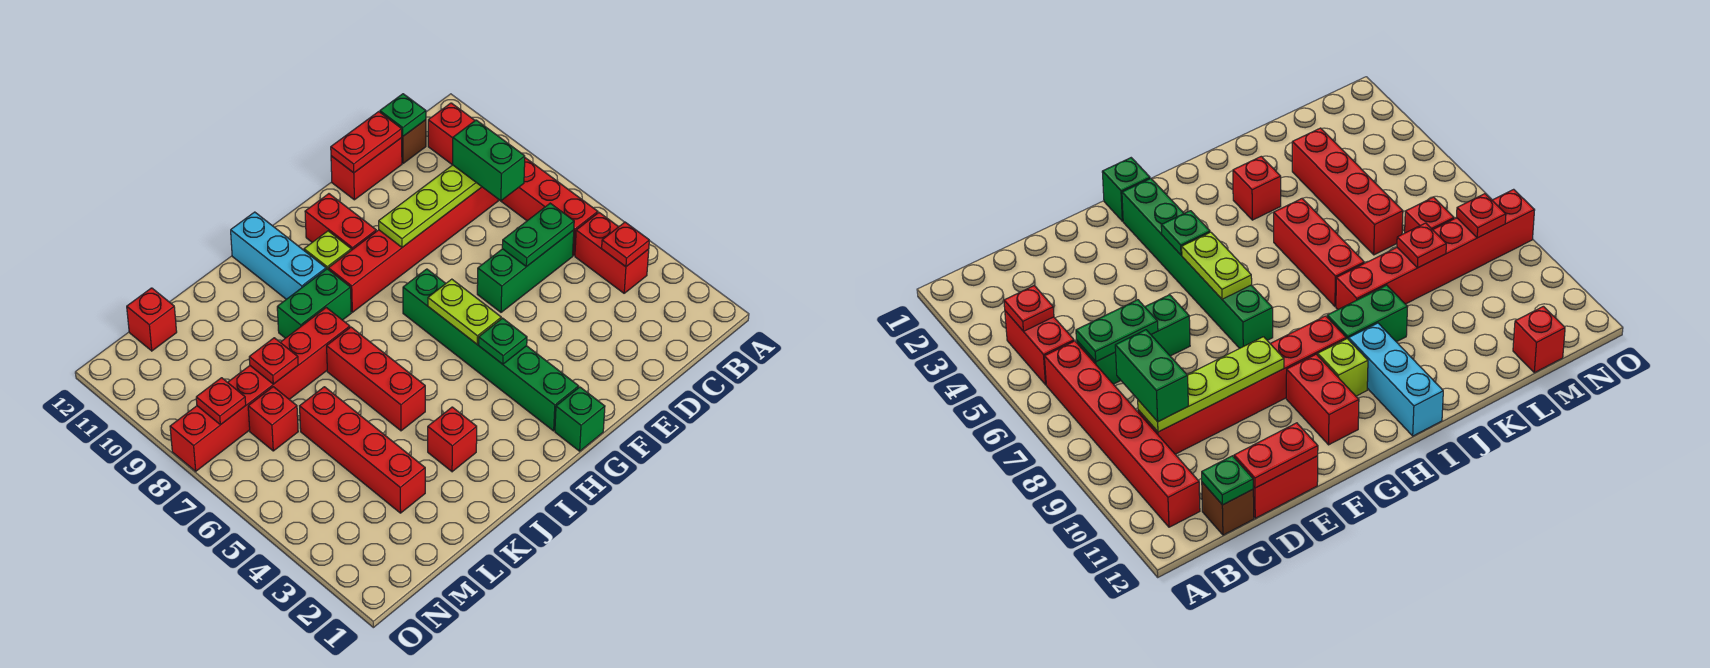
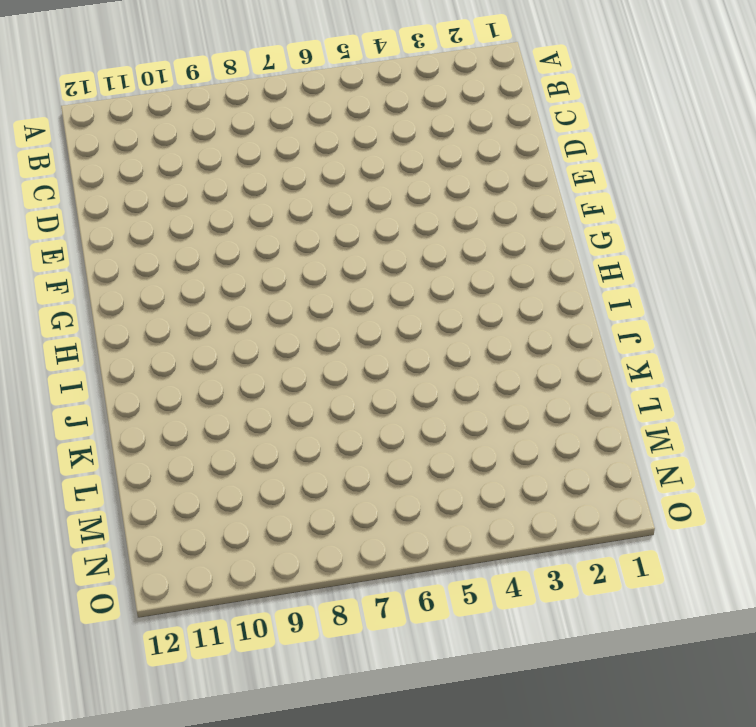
none -> red 1x2 brick [575,213,649,293]
none -> red 1x6 brick [428,103,598,255]
none -> green 1x3 brick [477,230,574,312]

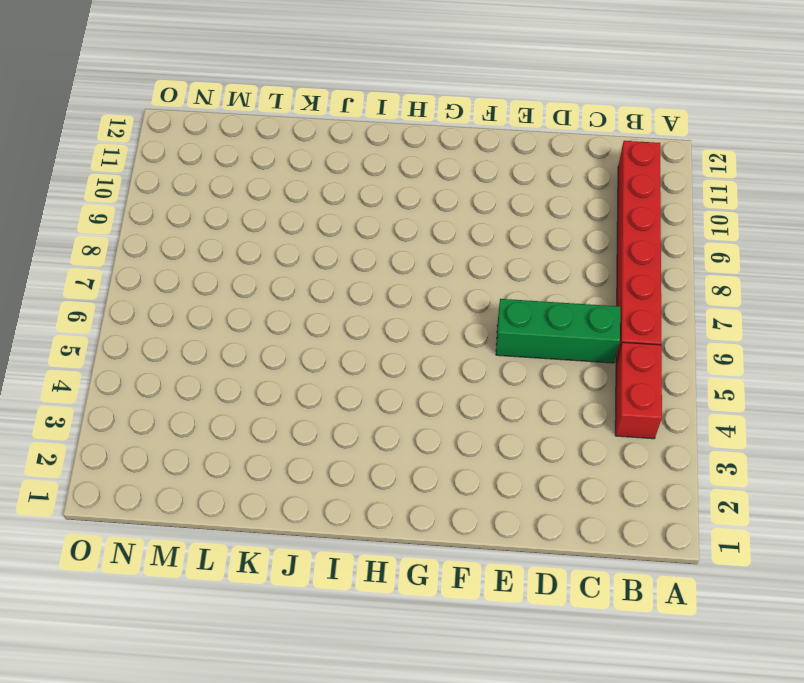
none -> red 1x6 brick [328,187,498,312]
none -> brown 1x1 brick [402,120,426,163]
none -> red 1x2 brick [331,138,402,200]

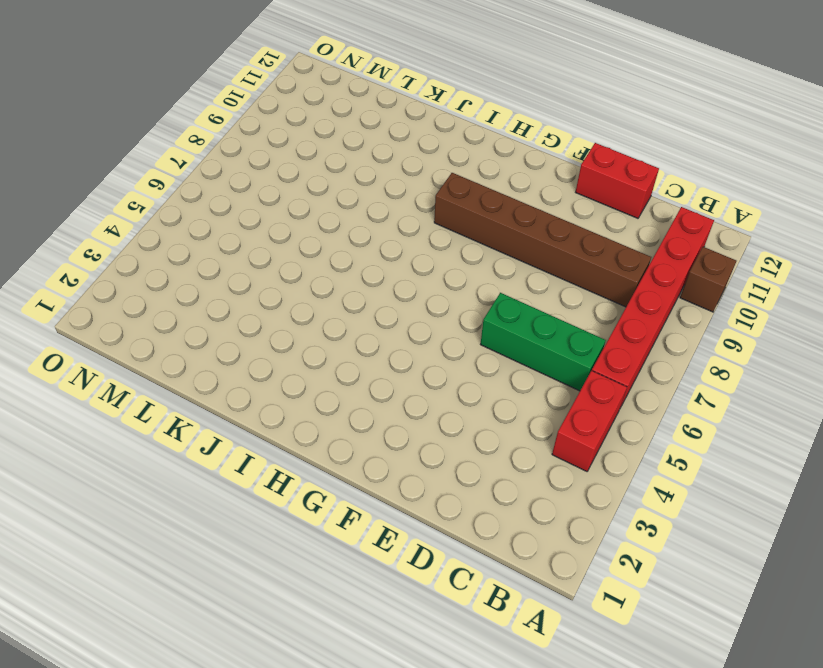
brown 1x1 brick [680,247,736,312] -> brown 1x1 brick moved to [402,120,426,163]
brown 1x6 brick [434,173,651,307] -> red 1x6 brick [328,187,498,312]
none -> green 1x1 brick [555,387,605,451]
none -> green 1x6 brick [403,269,579,431]
none -> red 1x2 brick [305,194,376,250]

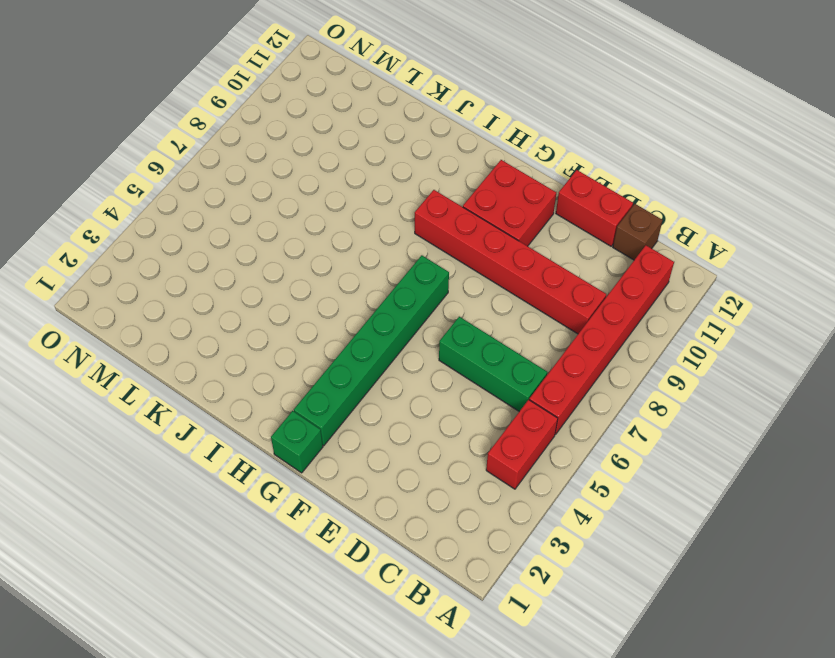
red 2x2 brick [463,160,556,246] -> red 1x2 brick [305,194,376,250]
none -> lime 1x1 brick [304,231,351,269]
none -> green 1x2 brick [277,269,351,338]
none -> cyan 1x3 brick [231,212,326,299]

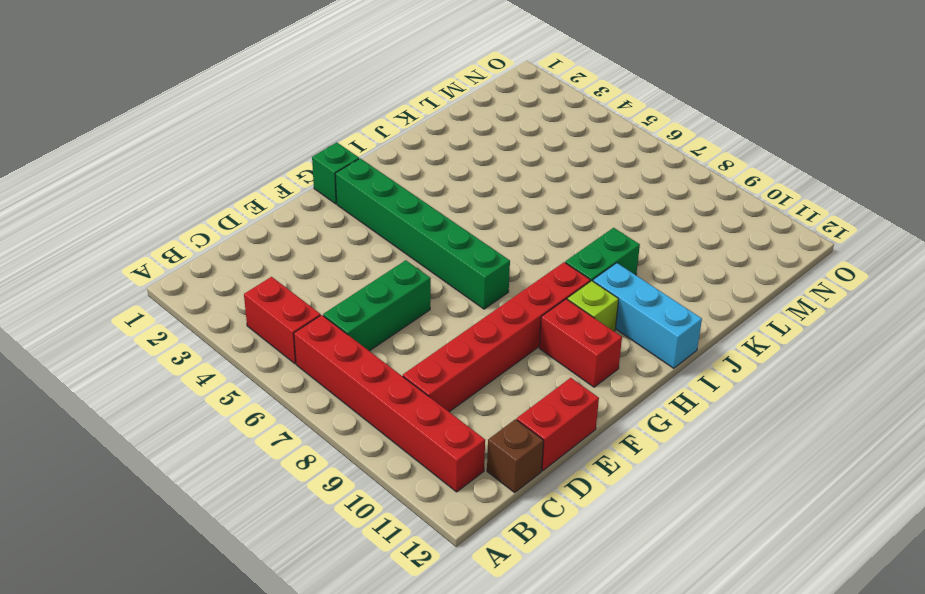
none -> red 1x1 brick [428,407,477,472]
none -> red 1x3 brick [327,327,425,431]
none -> red 1x6 brick [170,308,350,471]

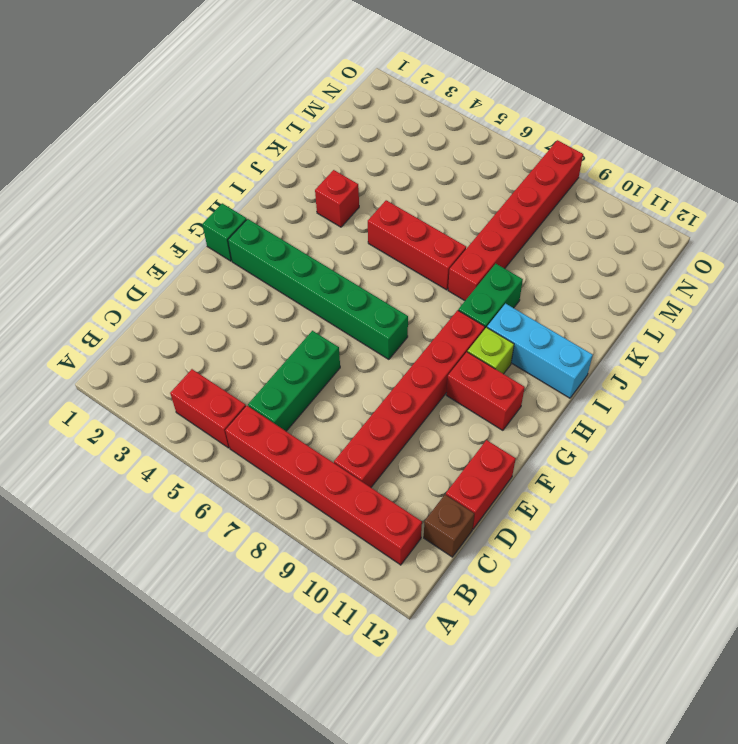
none -> red 1x4 brick [300,387,425,513]
none -> red 1x1 brick [248,387,298,451]
none -> red 1x1 brick [127,288,177,351]

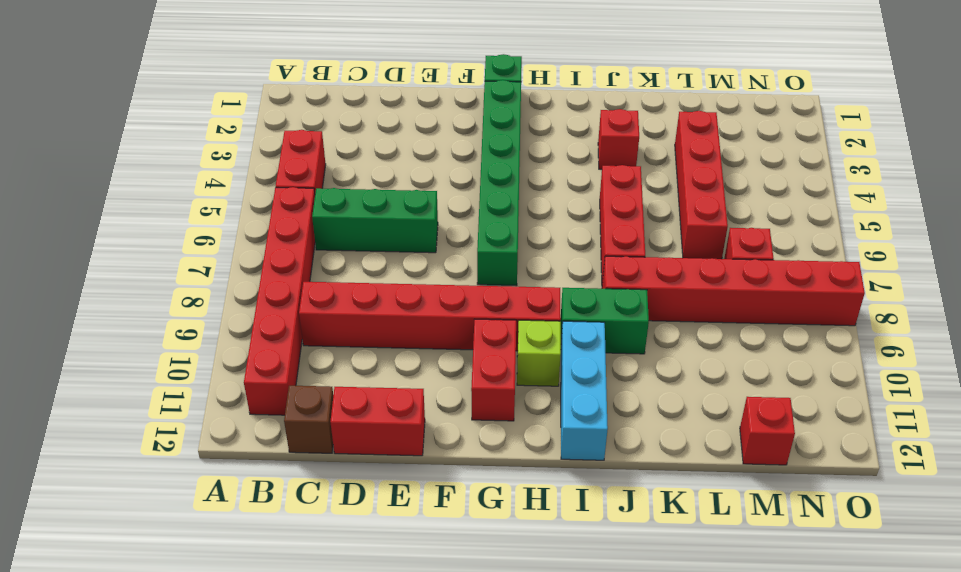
none -> red 1x1 plate [602,222,649,267]
none -> green 1x2 plate [502,203,574,267]
none -> lime 1x4 plate [379,165,482,247]

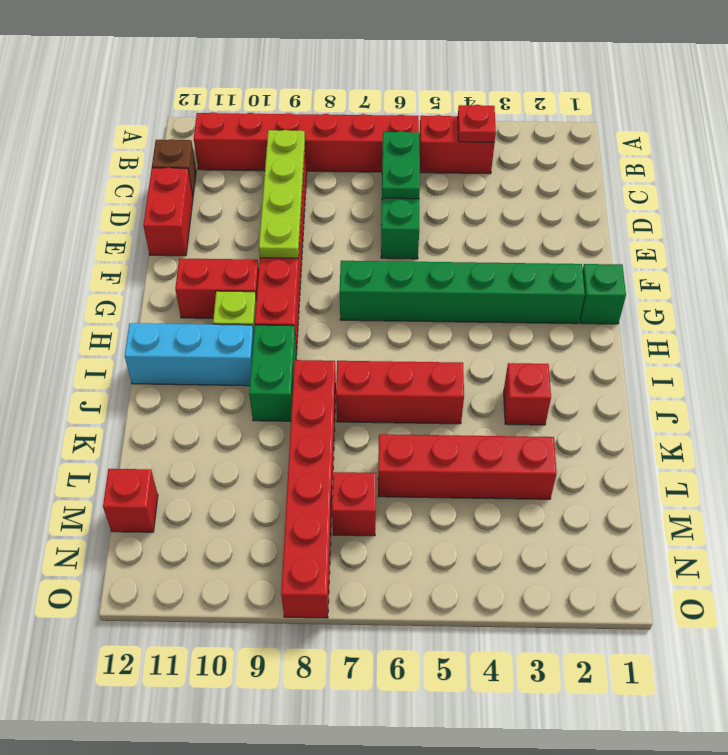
none -> green 1x1 plate [380,94,426,136]
none -> red 1x2 plate [331,112,402,173]
none -> green 1x1 plate [479,318,527,364]

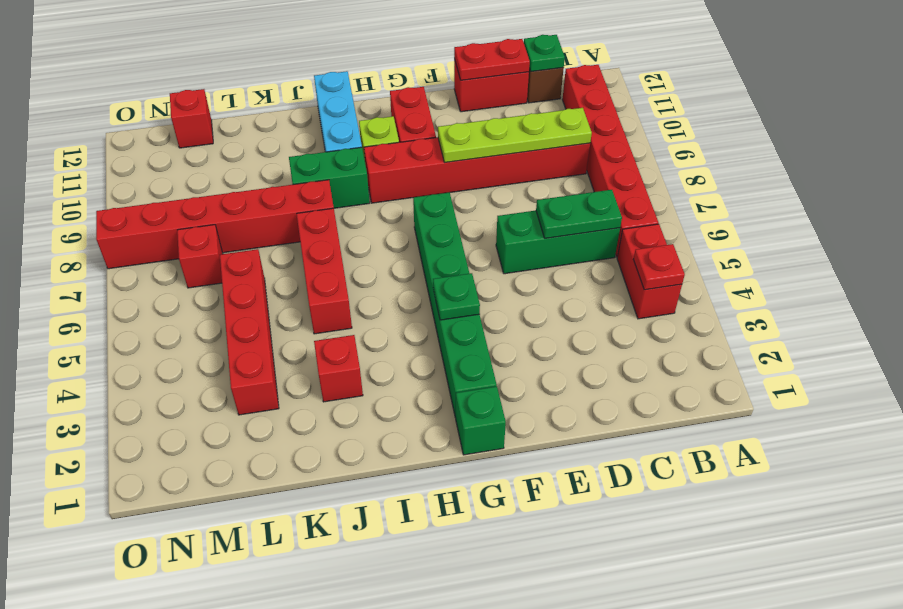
none -> lime 1x2 plate [428,279,501,344]
none -> red 1x1 plate [249,338,298,384]
none -> red 1x1 plate [196,378,246,425]

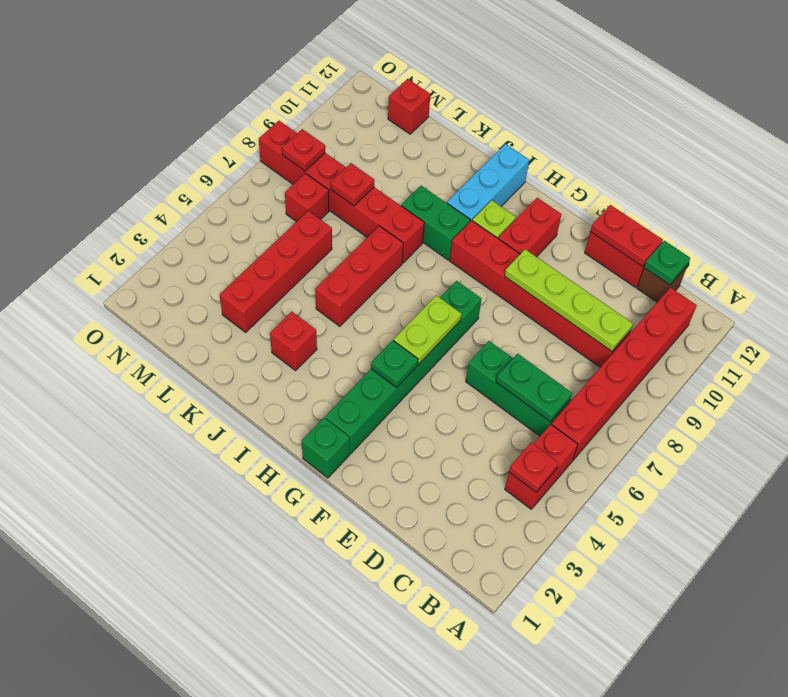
none -> green 1x2 brick [453,120,525,201]

